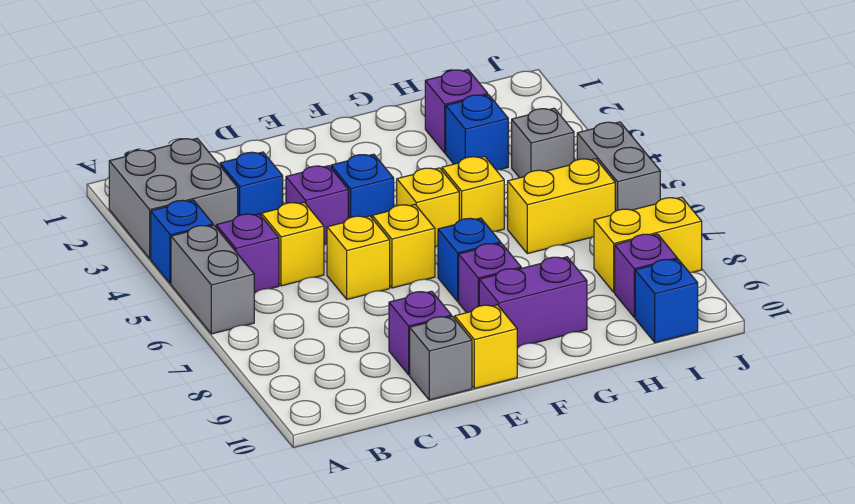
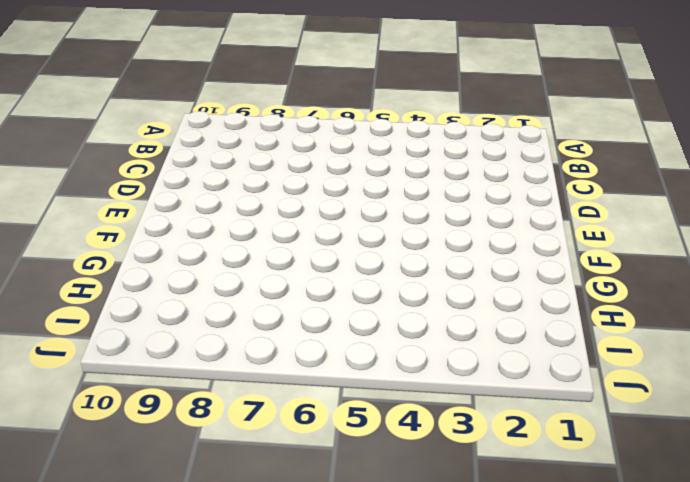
none -> grey 2x2 brick [109,139,238,258]
none -> blue 1x1 brick [151,200,213,284]
none -> grey 1x2 brick [171,225,254,334]

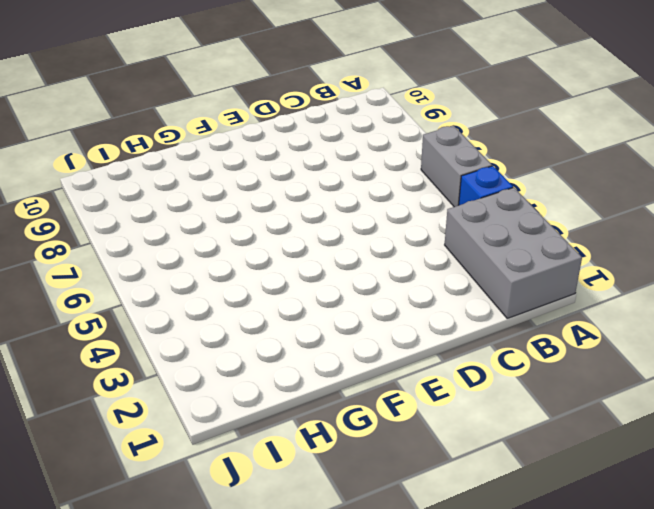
grey 2x3 brick [445,188,582,318] -> grey 2x2 brick [109,139,238,258]
none -> purple 1x1 brick [216,214,279,293]
none -> blue 1x1 brick [220,152,283,216]
none -> yellow 1x1 brick [261,202,324,286]

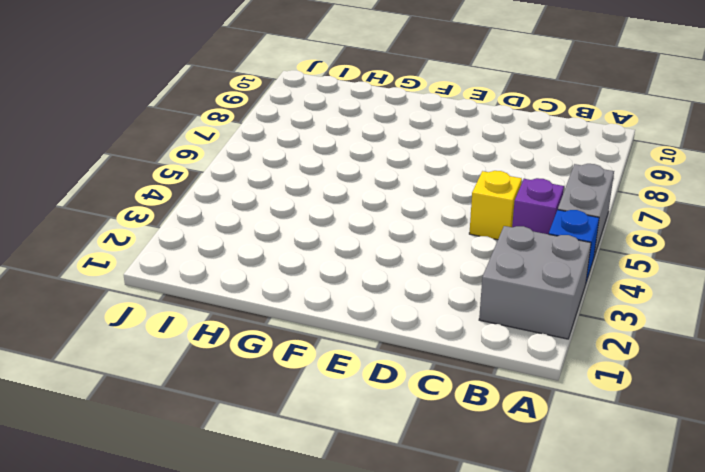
none -> blue 1x1 brick [220,152,283,216]
none -> purple 1x1 brick [286,166,348,245]
none -> yellow 1x1 brick [327,216,390,299]

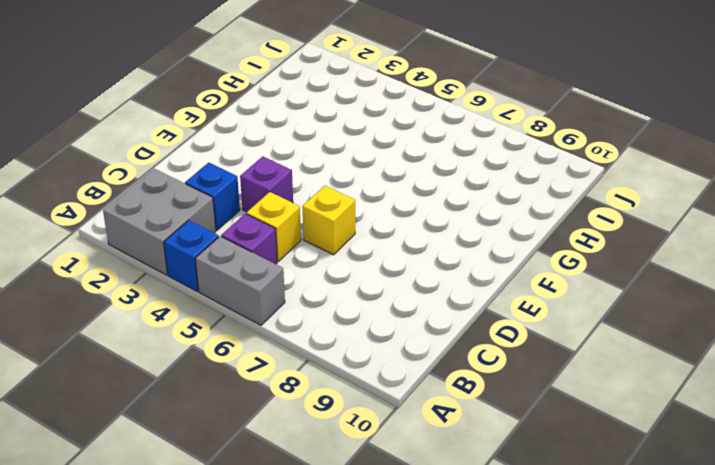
none -> purple 1x1 brick [389,291,452,375]
none -> grey 1x1 brick [410,316,472,400]
none -> blue 1x1 brick [331,154,394,218]

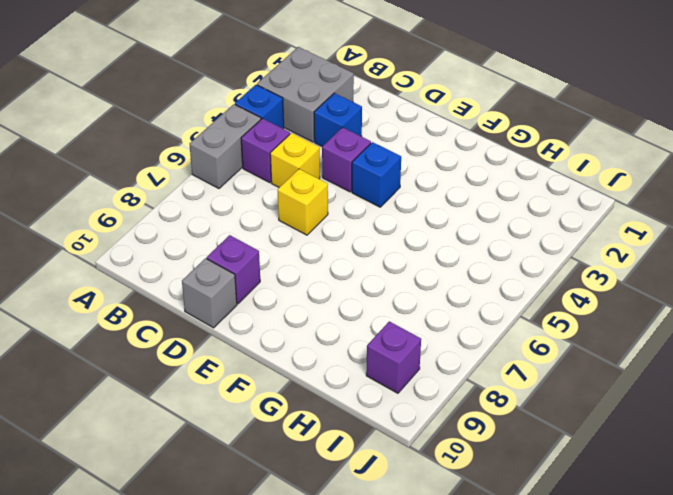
none -> yellow 1x1 brick [372,205,435,288]
none -> yellow 1x1 brick [455,305,517,389]
none -> yellow 1x1 brick [397,168,459,247]

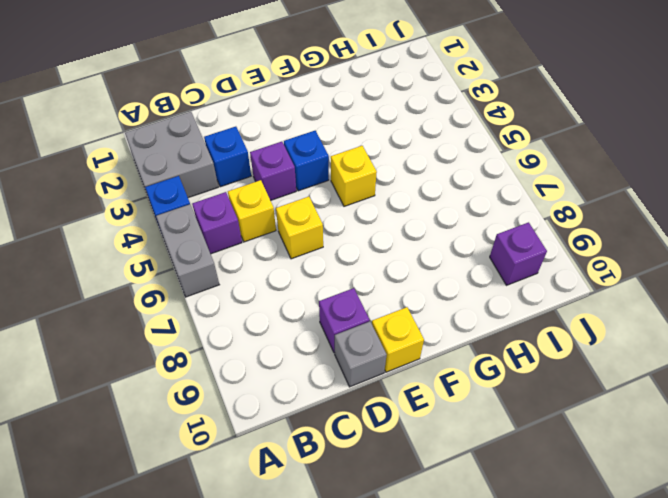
none -> yellow 1x1 brick [372,205,435,288]
none -> blue 1x1 brick [438,218,501,302]
none -> purple 1x1 brick [459,243,521,313]

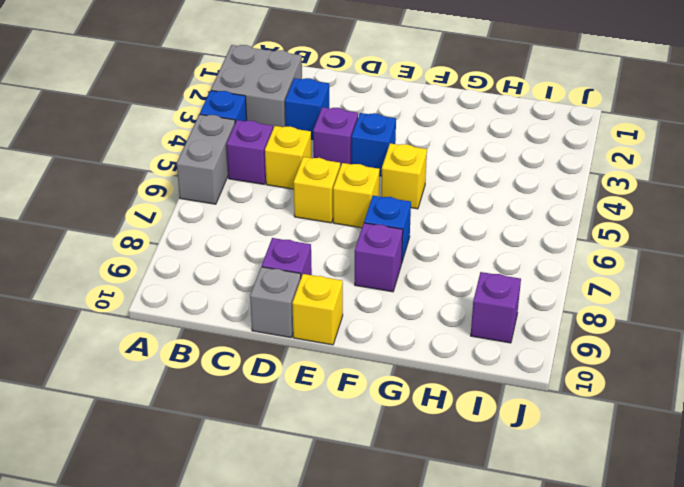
none -> purple 1x2 brick [479,257,587,347]
none -> yellow 1x1 brick [442,156,504,231]
none -> purple 1x1 brick [425,70,488,153]

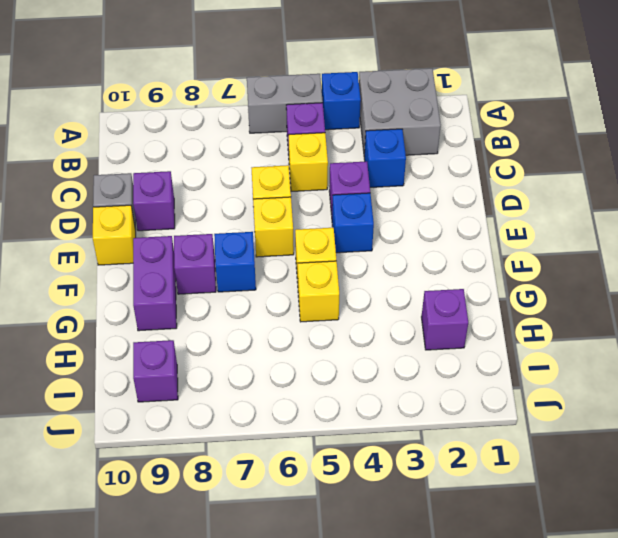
none -> blue 1x1 brick [446,95,508,170]
none -> yellow 1x2 brick [508,159,615,254]
none -> grey 1x1 brick [512,108,574,178]

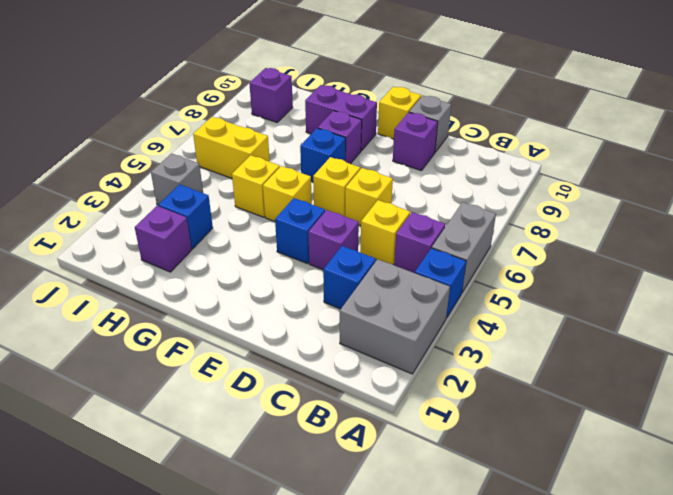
none -> yellow 1x2 brick [594,197,702,292]
none -> blue 1x1 brick [635,259,698,343]
none -> grey 1x2 brick [577,122,660,211]

